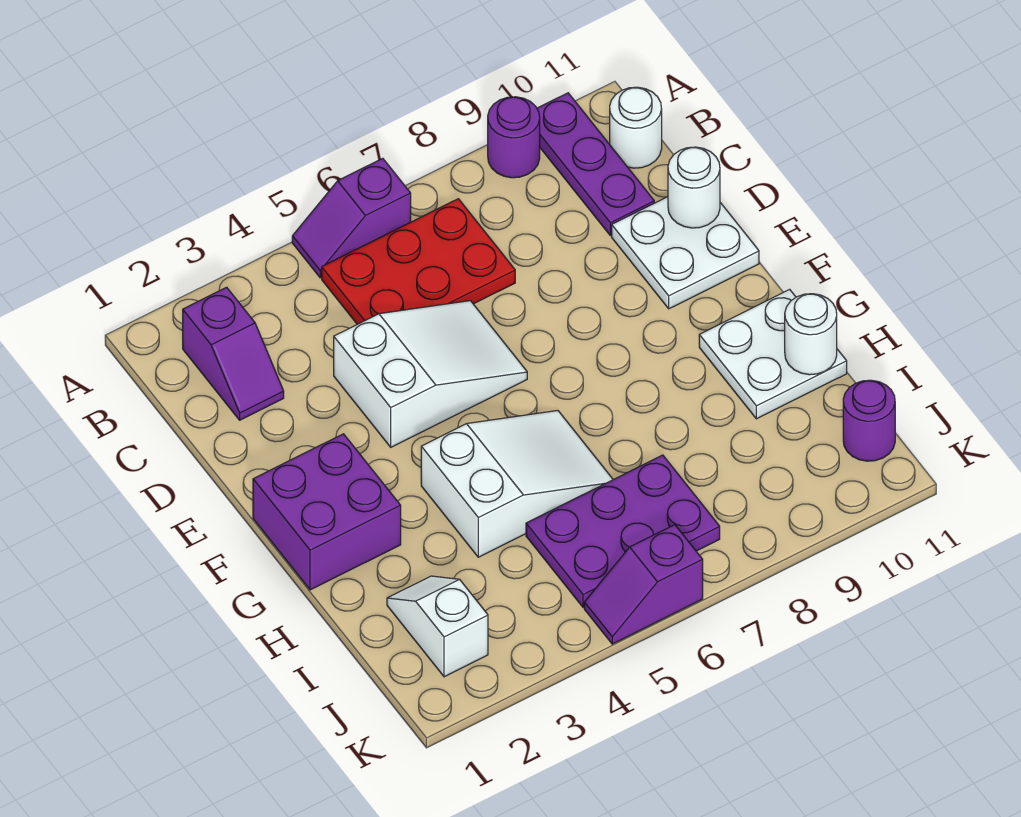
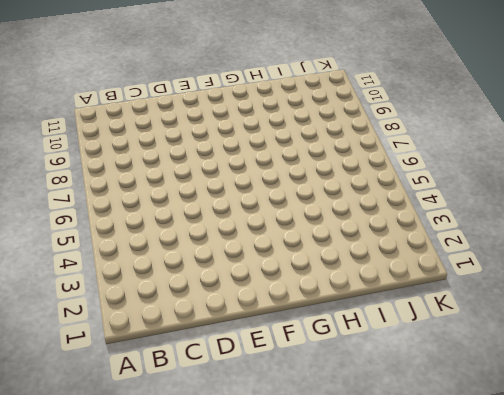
none -> purple 1x2 slope [292,158,411,278]
none -> purple 1x1 round brick [488,97,540,178]
none -> purple 1x3 plate [537,93,654,236]

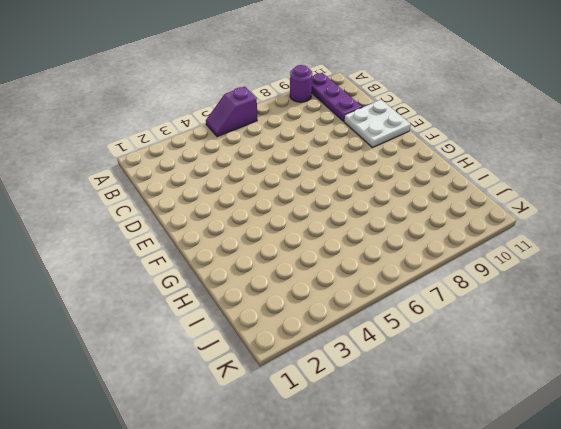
none -> purple 1x2 slope [183,287,284,420]
none -> red 2x3 plate [322,199,515,324]
none -> white 1x1 round brick [610,87,662,168]

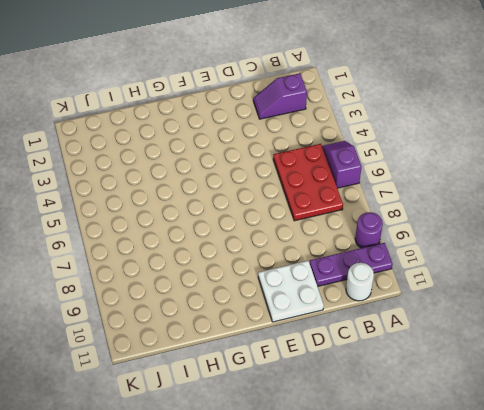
none -> white 2x3 slope [334,301,527,447]
none -> purple 2x2 brick [253,434,401,590]
none -> white 2x3 slope [421,411,613,557]

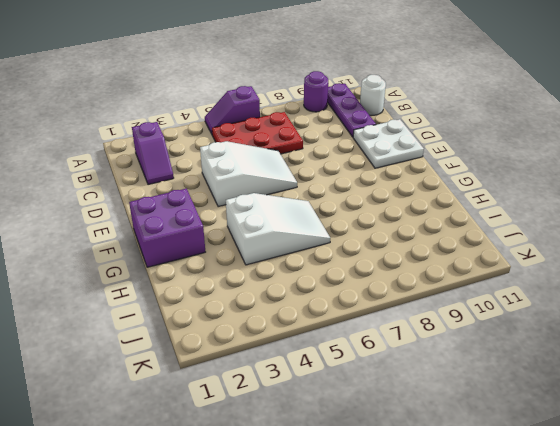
none -> white 2x2 plate [699,289,847,419]
none -> white 1x2 slope [387,576,488,677]
none -> purple 2x3 plate [526,455,720,607]

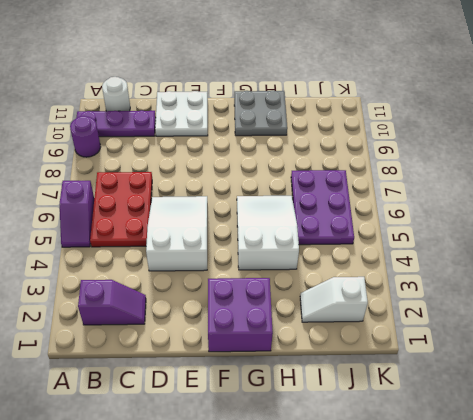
grey 2x2 plate [234,90,287,136] -> white 2x2 plate [699,289,847,419]
none -> purple 1x1 round brick [843,380,895,461]
none -> purple 1x2 slope [584,525,703,644]
none -> white 1x1 round brick [668,147,720,228]

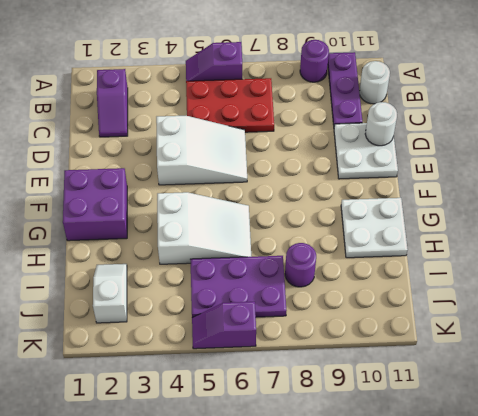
purple 1x1 round brick [285,243,316,287] -> purple 1x1 round brick moved to [843,380,895,461]
none -> white 1x1 round brick [785,294,837,375]

